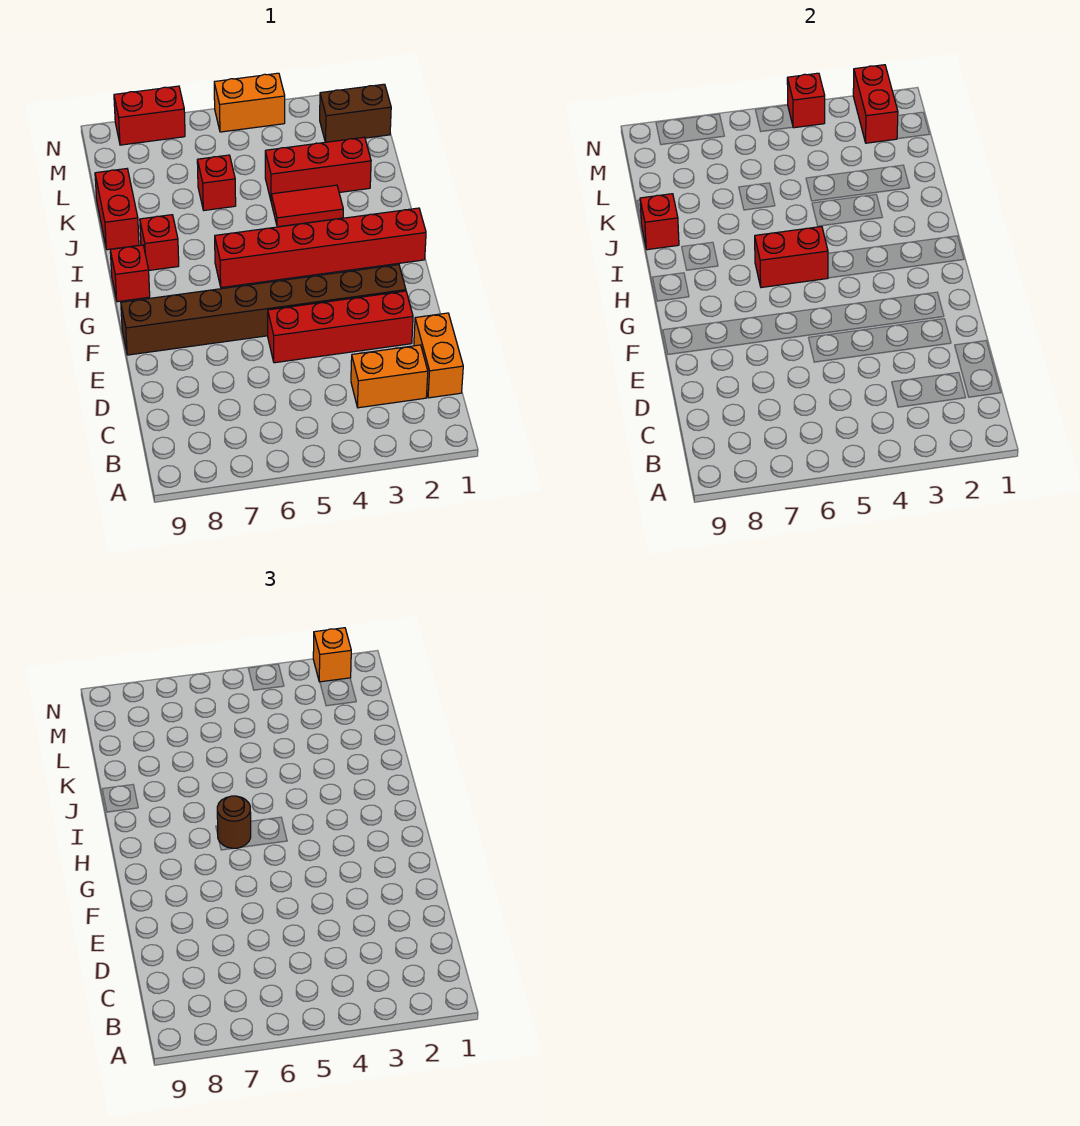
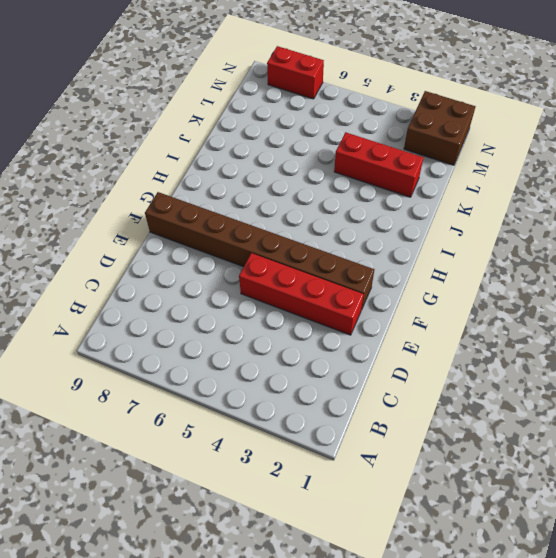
brown 2x2 brick [404,91,476,165] -> brown 1x2 brick [320,84,391,142]
none -> orange 1x2 brick [414,313,463,398]
none -> orange 1x2 brick [351,345,428,408]
none -> red 1x6 brick [215,208,426,288]

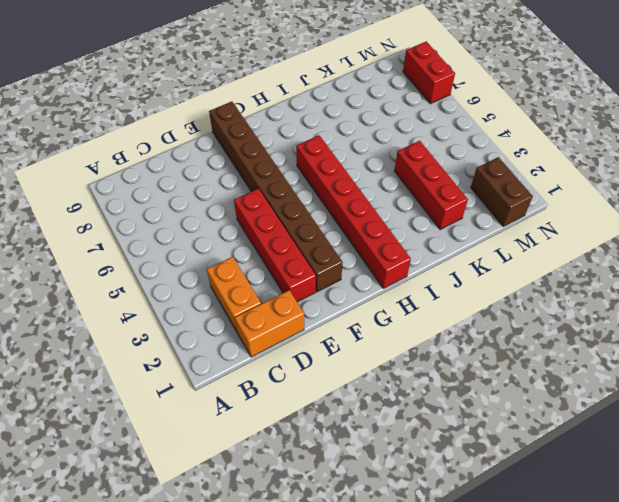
none -> red 1x1 brick [110,245,150,302]
none -> red 1x1 brick [140,215,179,270]
none -> red 1x2 tile [271,185,343,227]

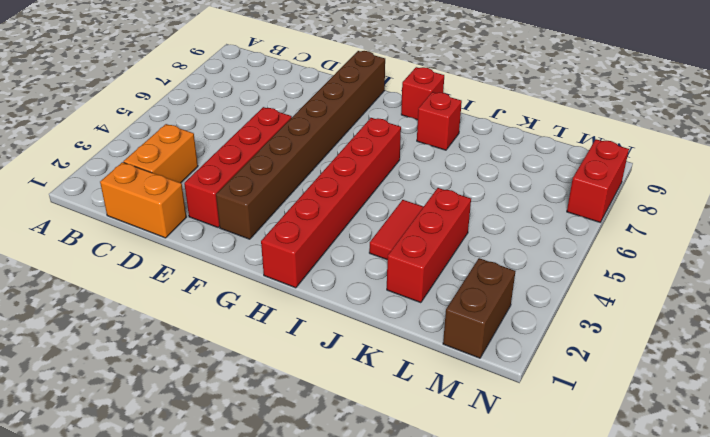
none -> red 1x2 brick [95,169,139,250]
none -> red 1x1 brick [197,155,236,210]
none -> orange 1x2 brick [214,73,285,132]

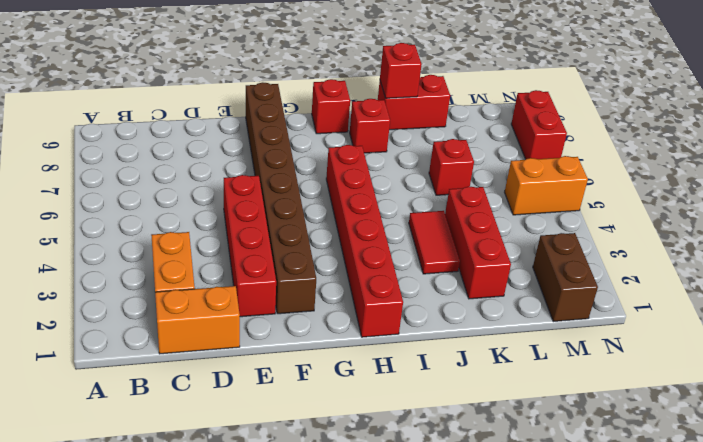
orange 1x2 brick [505,156,588,215] -> orange 1x2 brick turned to [214,73,285,132]
none -> red 1x2 brick [755,227,828,288]
none -> red 1x2 brick [853,65,898,143]
none -> red 1x1 brick [787,73,825,128]

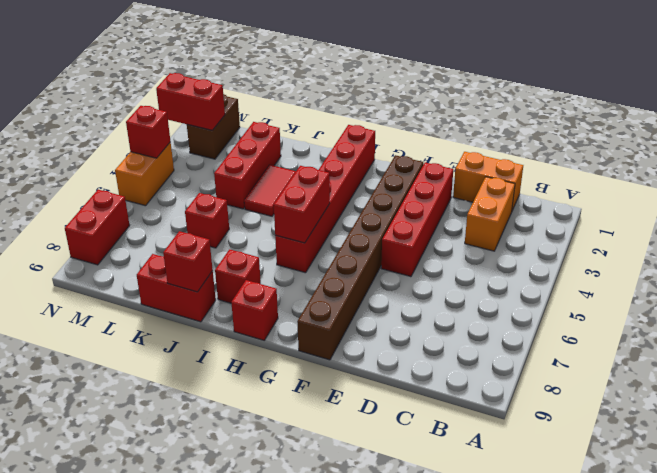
none -> brown 1x1 round brick [217,796,251,848]
none -> orange 1x1 brick [313,628,351,682]

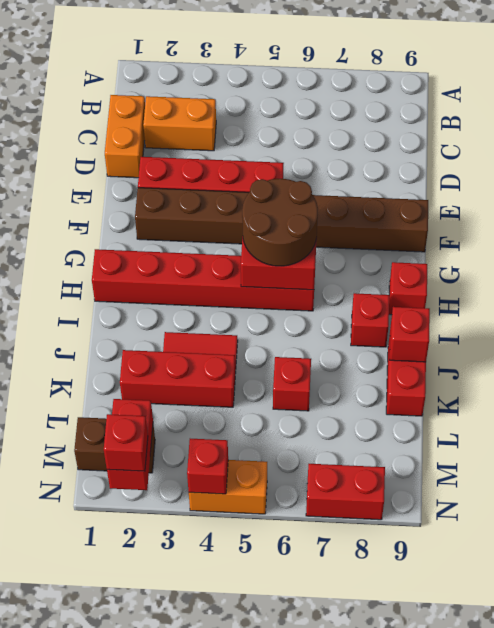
brown 2x2 round brick [242,179,318,266] -> brown 1x1 round brick [217,796,251,848]
red 1x1 brick [104,414,148,471] -> orange 1x1 brick [313,628,351,682]

